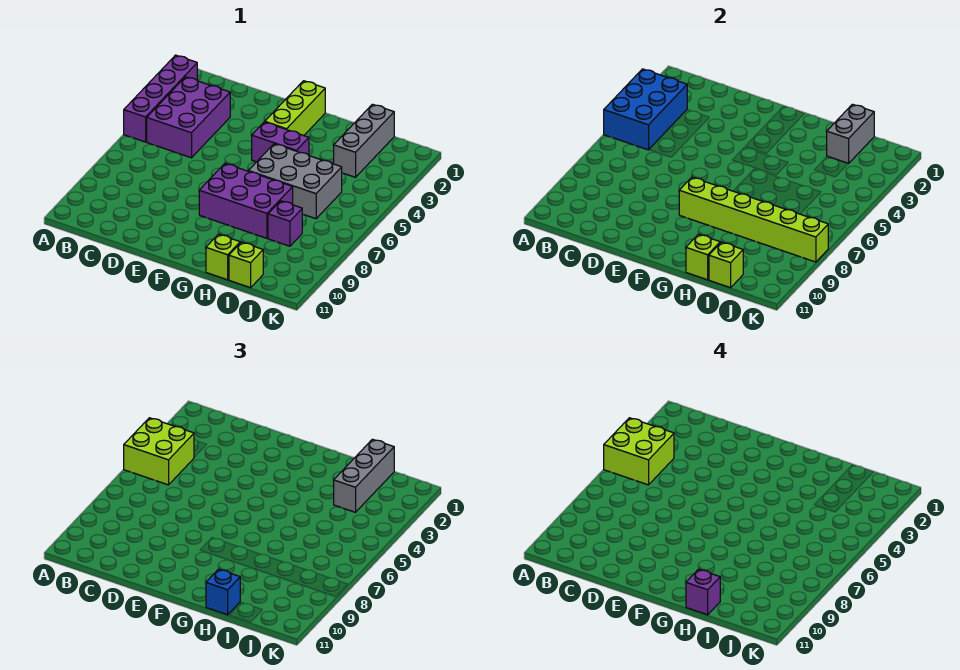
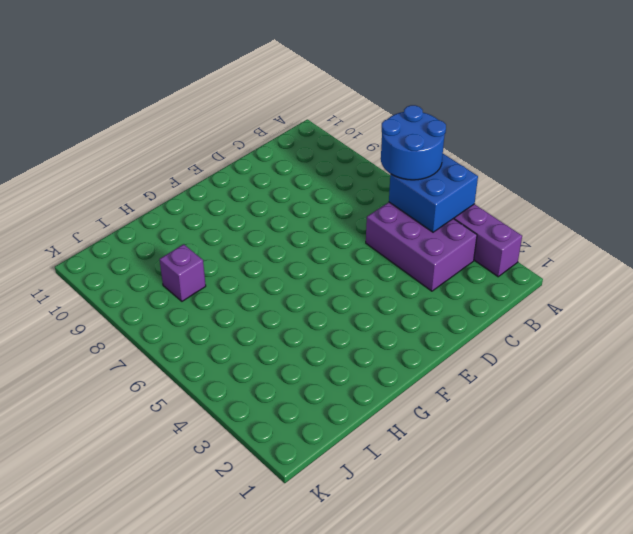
blue 2x2 brick [389,154,478,232] -> blue 2x3 brick [604,69,687,150]
blue 2x2 round brick [381,105,446,180] -> lime 2x2 brick [124,418,194,485]
none -> lime 1x3 brick [265,81,325,135]
none -> purple 1x2 brick [252,122,309,162]
none -> purple 2x3 brick [199,164,293,238]

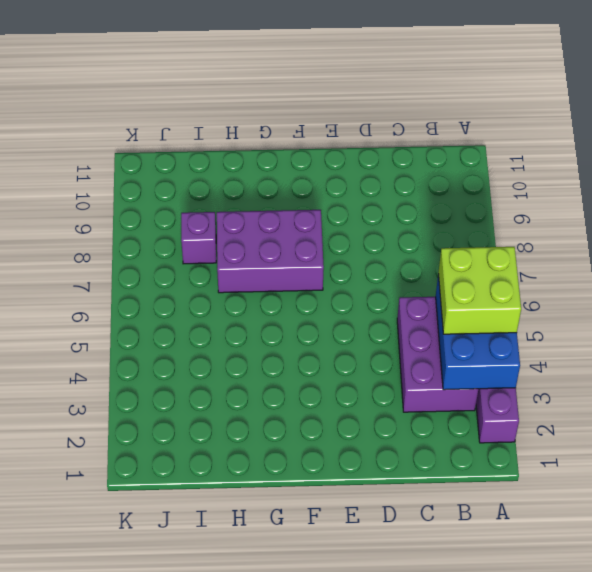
none -> lime 1x3 brick [265,81,325,135]
none -> purple 1x2 brick [252,122,309,162]
none -> grey 2x3 brick [249,144,342,219]

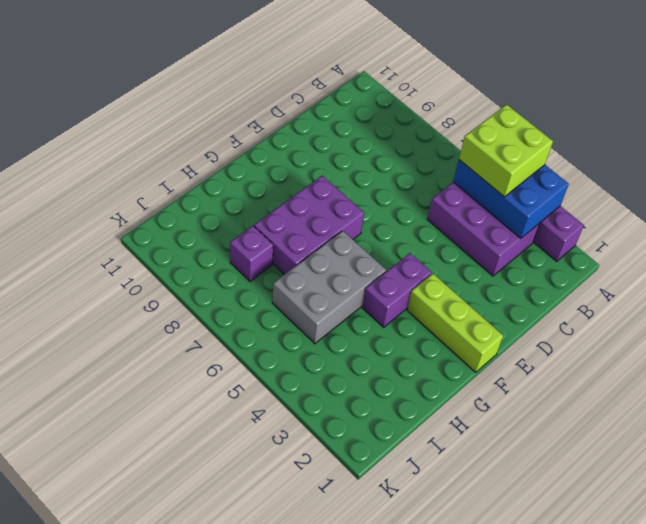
none -> lime 1x1 brick [206,234,240,280]
none -> grey 1x3 brick [334,104,394,177]
none -> lime 1x1 brick [229,242,263,288]

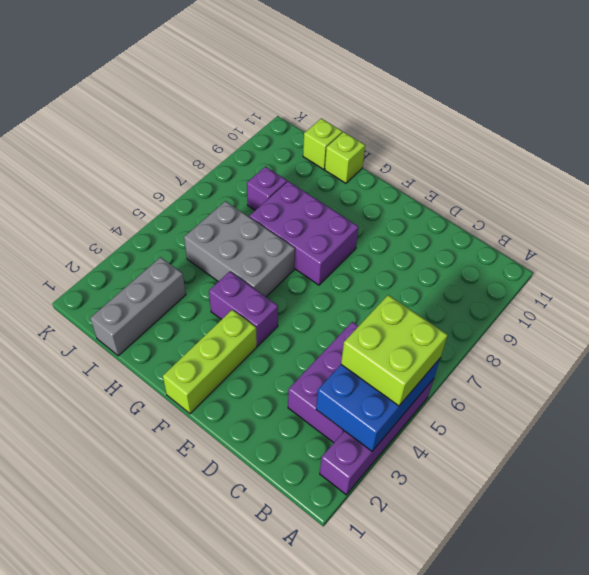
none -> lime 1x6 brick [679,177,828,262]
none -> lime 1x1 brick [686,234,720,280]
none -> grey 1x2 brick [827,104,874,164]

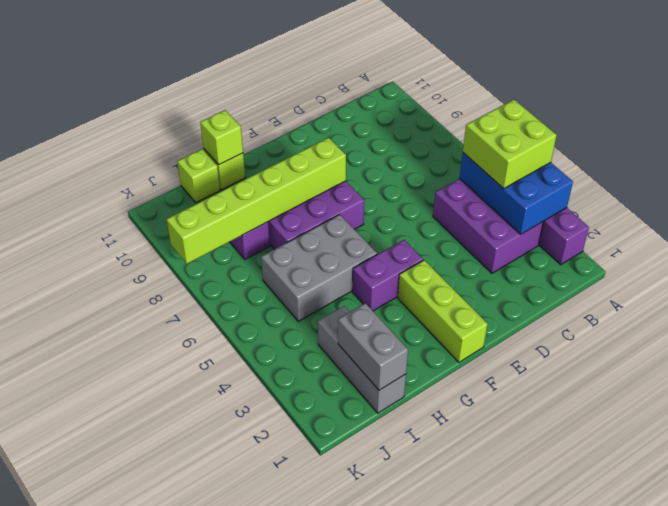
none -> lime 1x1 brick [709,242,743,288]
none -> blue 1x1 brick [206,569,240,615]
none -> grey 1x3 brick [334,439,394,512]

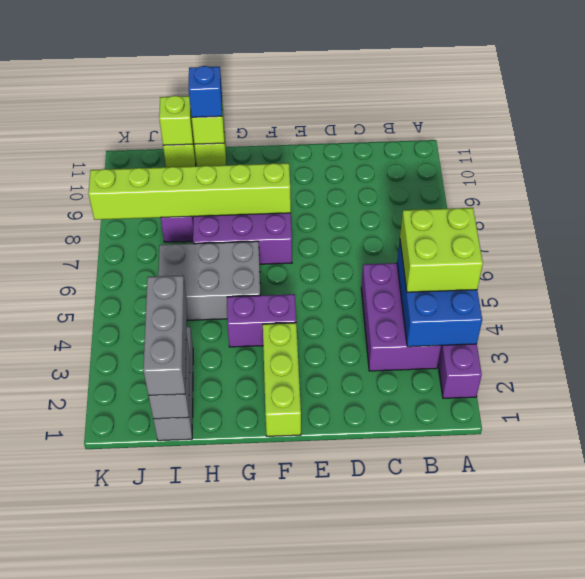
none -> lime 2x2 brick [604,418,674,485]
none -> purple 1x1 brick [686,569,720,615]

